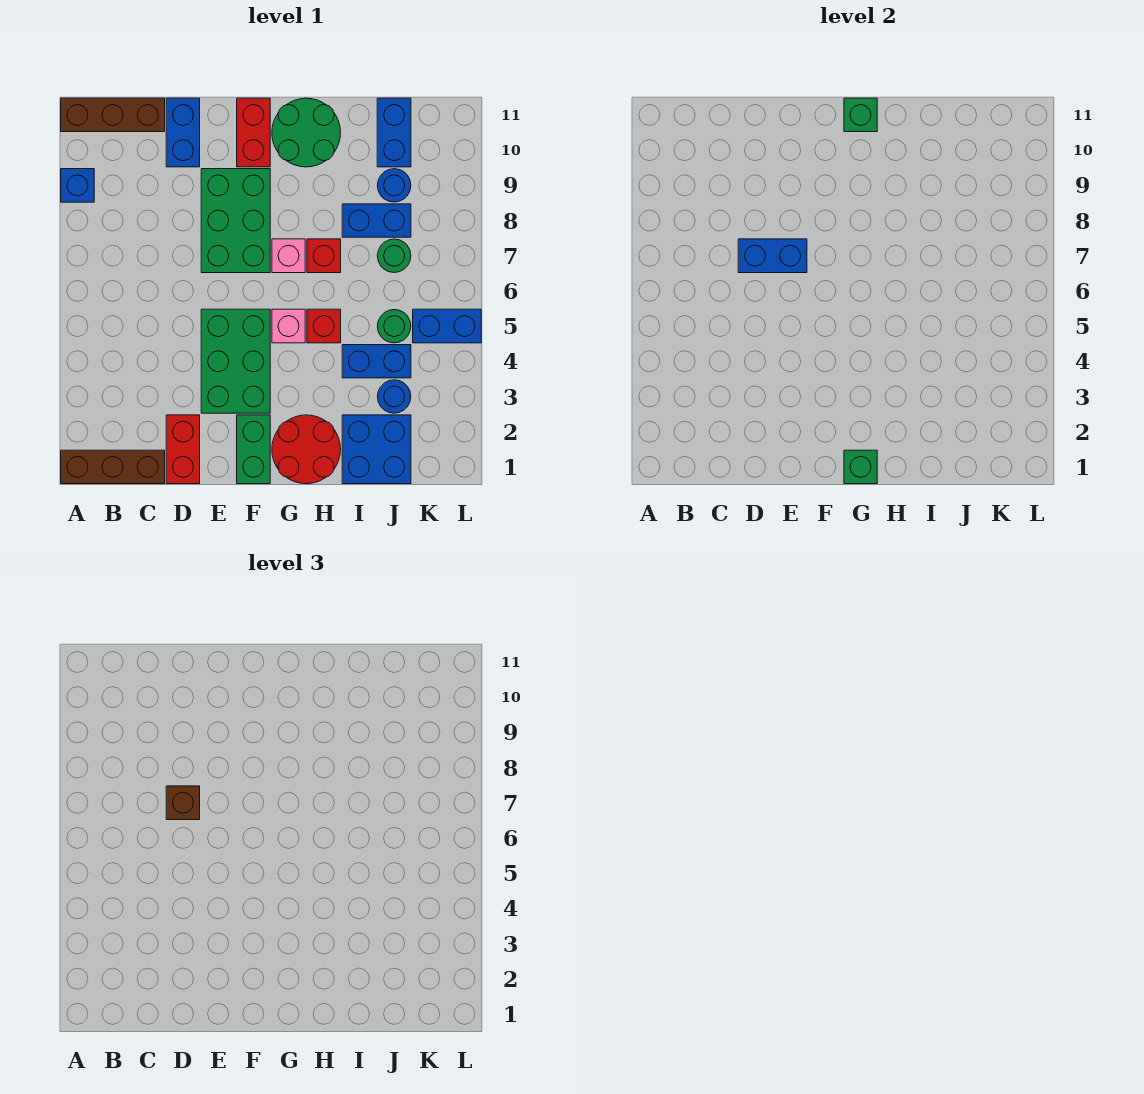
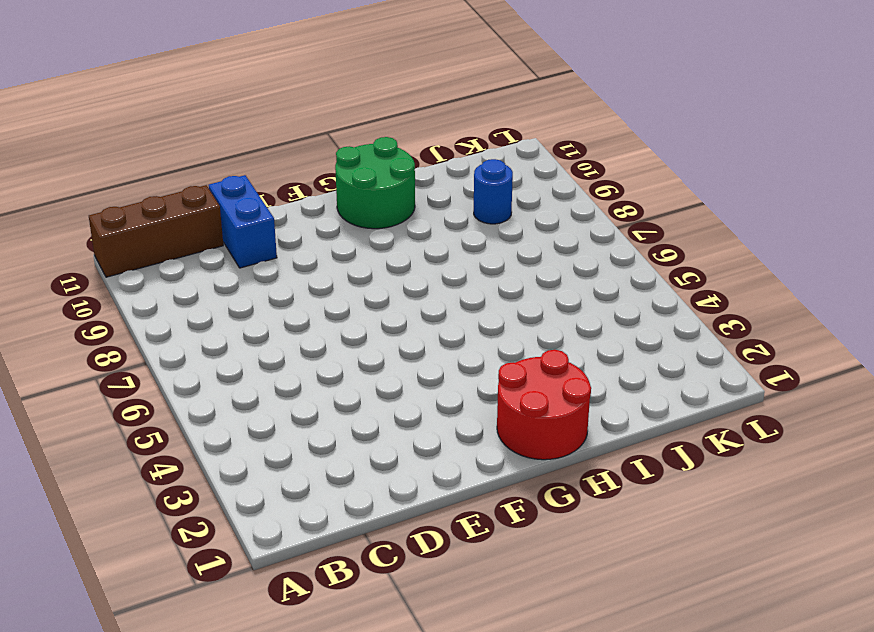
none -> brown 1x3 brick [61,450,165,484]
none -> blue 1x1 brick [61,169,94,202]
none -> red 1x2 brick [166,415,200,484]

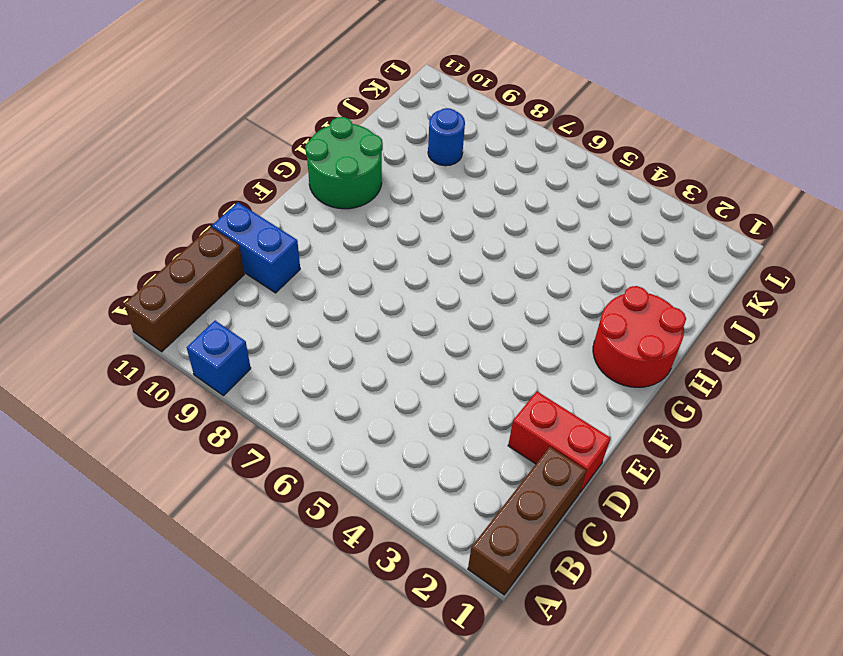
none -> green 2x3 brick [201,309,270,413]
none -> green 2x3 brick [201,169,270,273]
none -> green 1x2 brick [237,415,270,484]

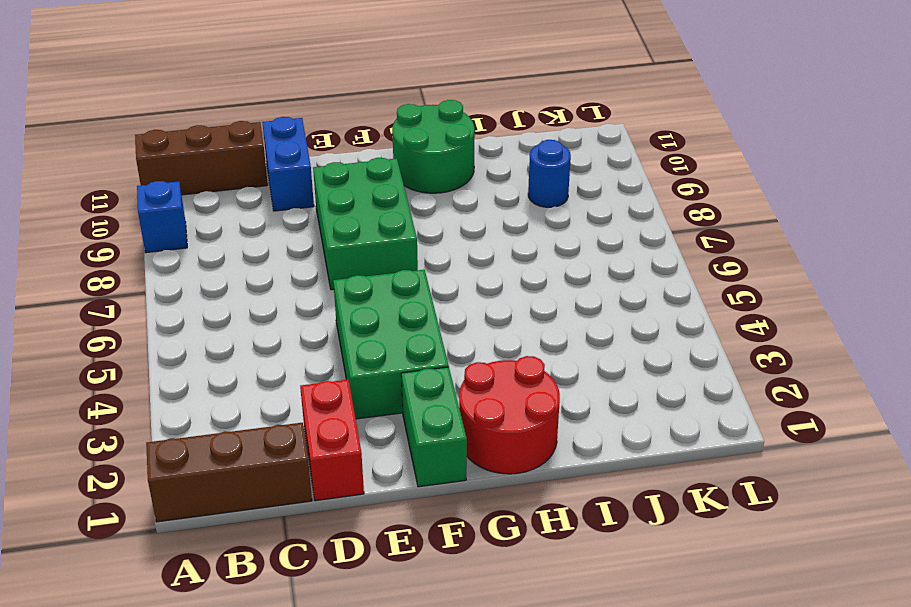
none -> red 1x2 brick [237,98,270,167]
none -> pink 1x1 brick [272,309,305,343]
none -> pink 1x1 brick [272,239,305,273]

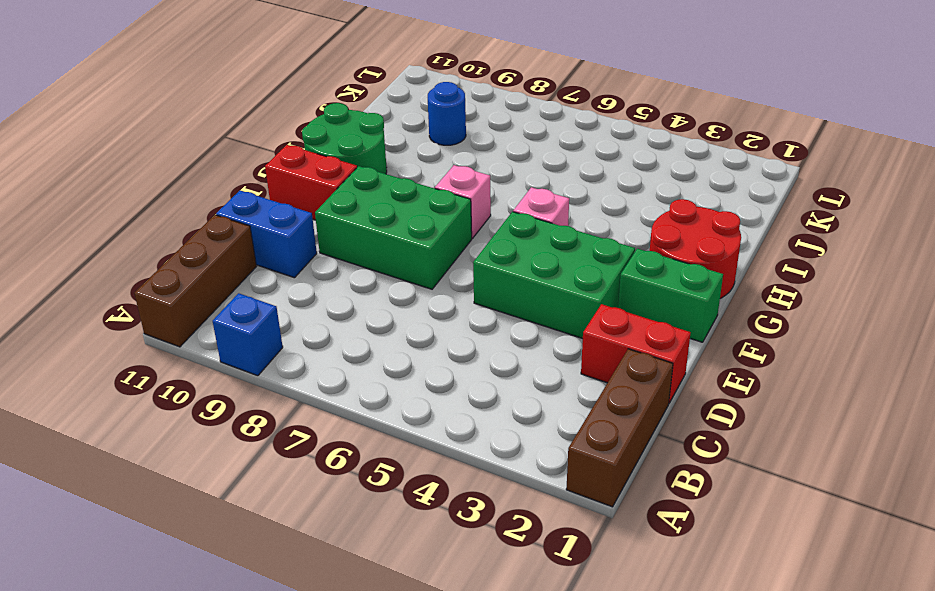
none -> red 1x1 brick [307,309,341,343]
none -> red 1x1 brick [307,239,341,273]
none -> blue 2x2 brick [342,415,411,484]

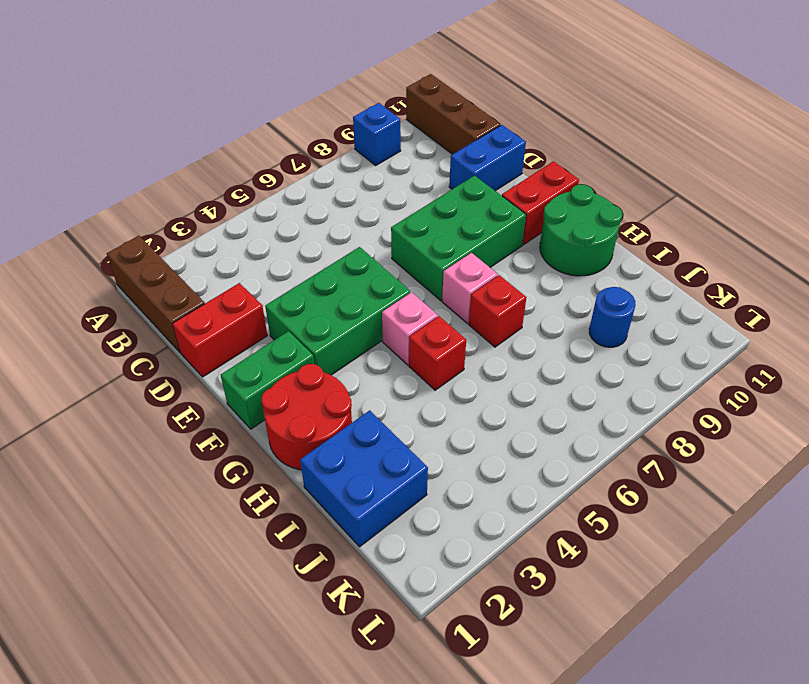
none -> blue 1x2 brick [342,345,411,378]
none -> blue 1x2 brick [342,204,411,237]
none -> blue 1x1 round brick [377,380,411,413]

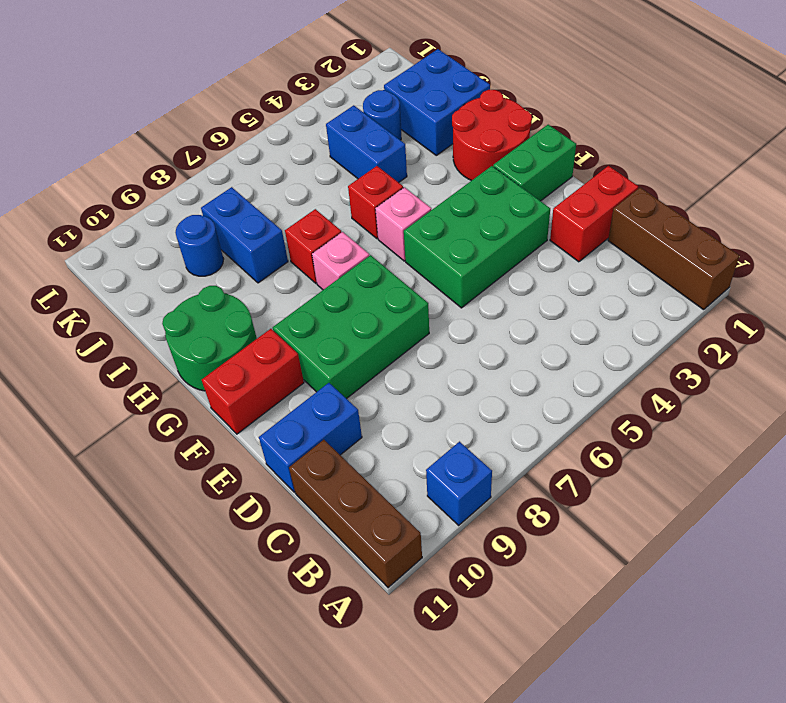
none -> green 1x1 round brick [377,310,411,343]
none -> green 1x1 round brick [377,239,411,273]
none -> blue 1x2 brick [377,98,411,167]

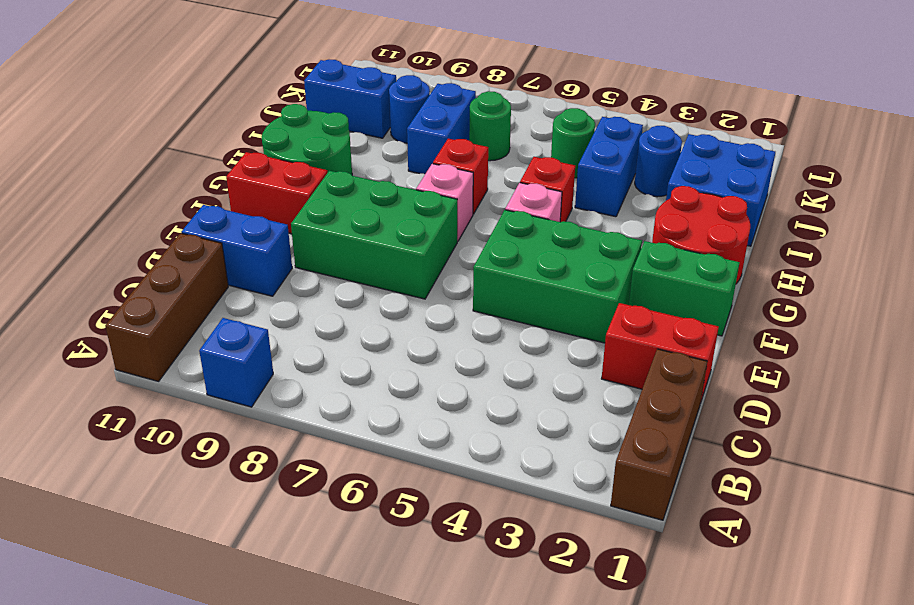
none -> blue 1x2 brick [413,309,481,343]
none -> blue 1x2 brick [738,239,807,273]
none -> green 1x1 brick [844,450,877,484]

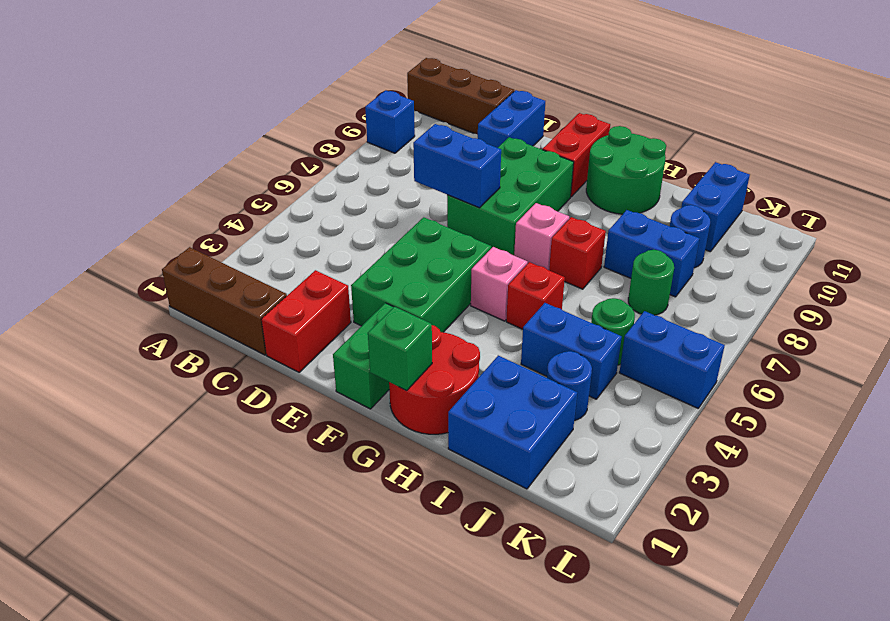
none -> green 1x1 brick [844,98,877,132]
none -> brown 1x1 brick [166,786,200,820]

